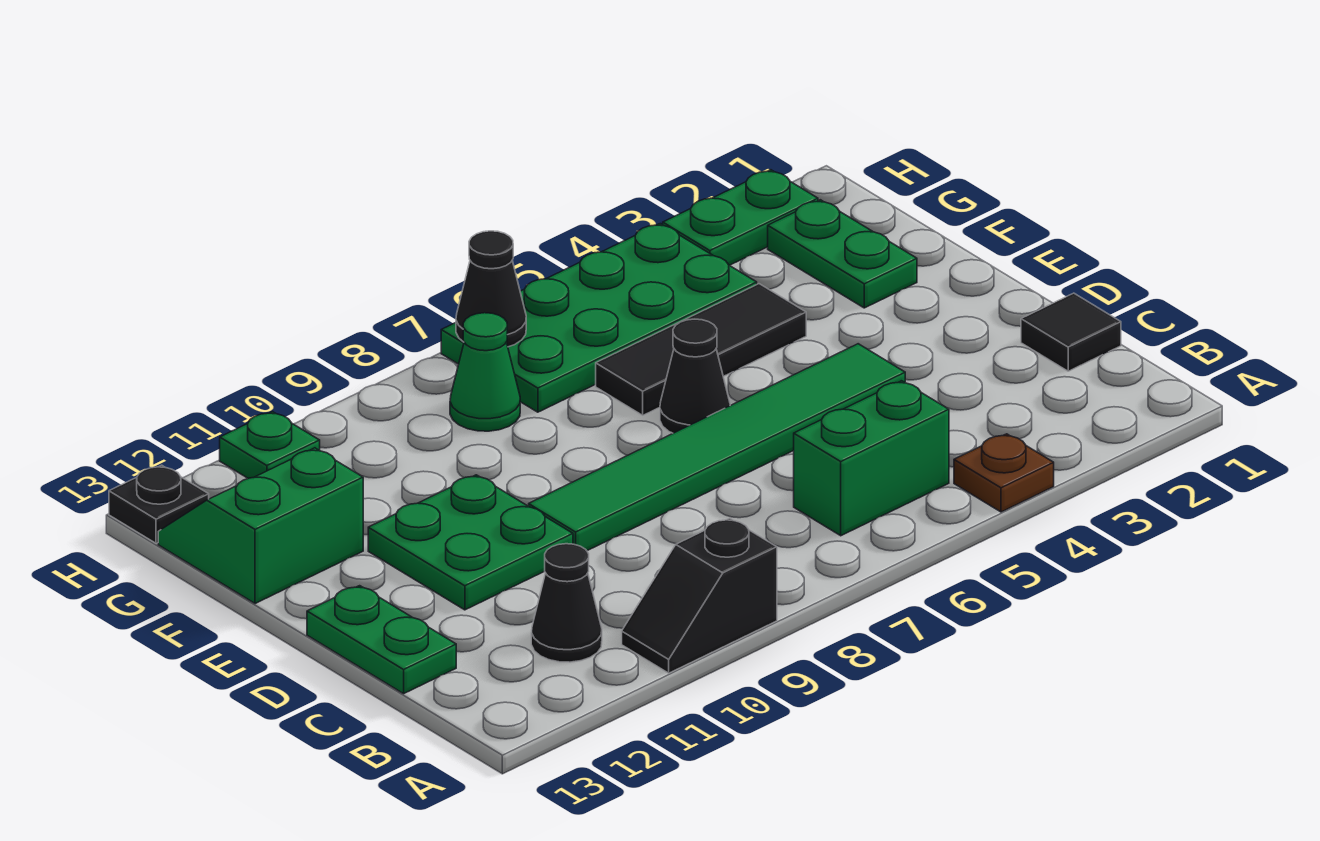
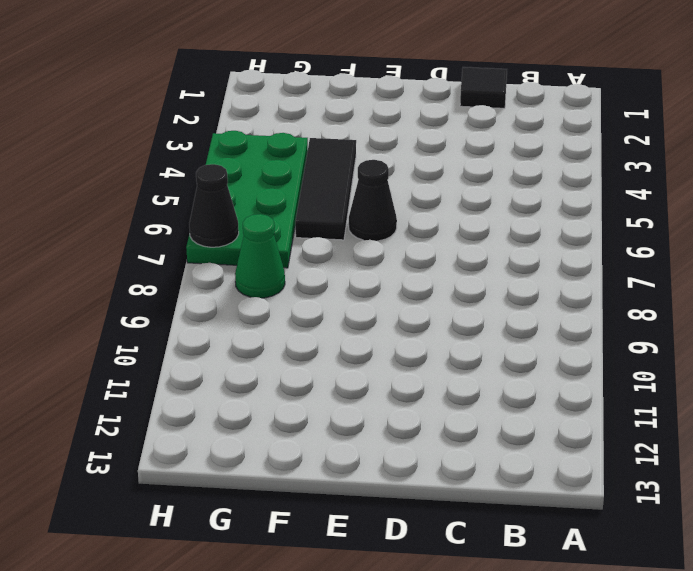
none -> brown 1x1 plate [954,434,1054,512]
none -> black 1x2 slope [622,518,777,673]
none -> green 1x2 brick [794,381,949,536]

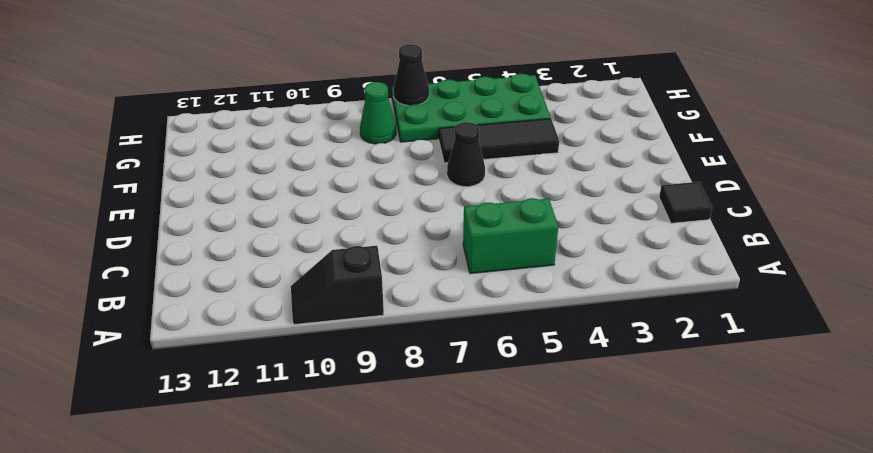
none -> brown 1x1 plate [954,434,1054,512]
none -> black 1x1 cone [531,544,602,662]
none -> green 1x2 plate [307,586,456,694]

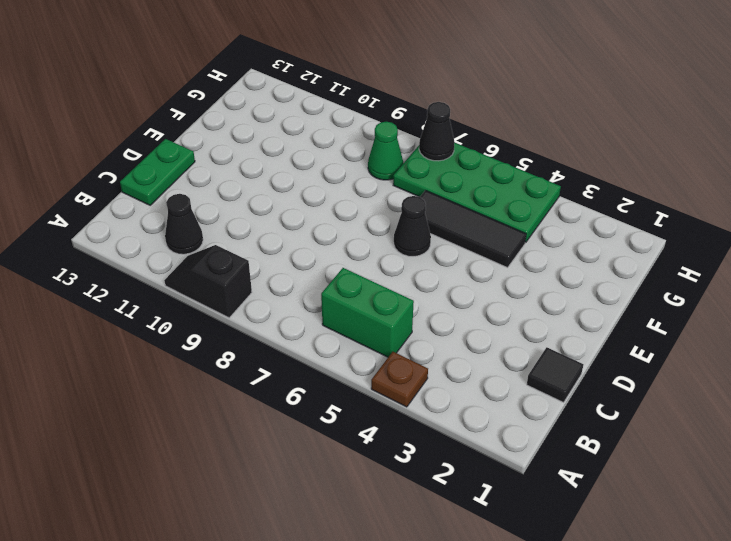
none -> green 1x6 tile [529,344,905,551]
none -> green 2x2 plate [368,475,573,610]
none -> green 1x2 plate [768,200,917,308]

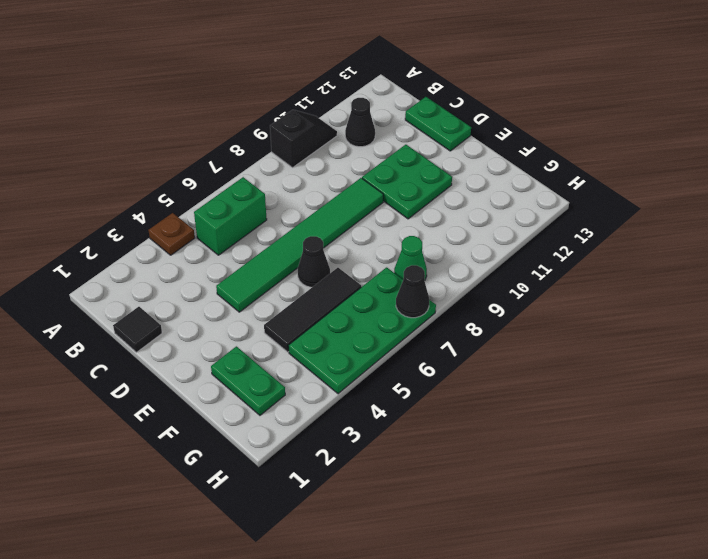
none -> green 2x2 slope [158,448,363,604]
none -> green 1x2 plate [663,170,818,265]
none -> green 1x1 plate [220,412,320,478]

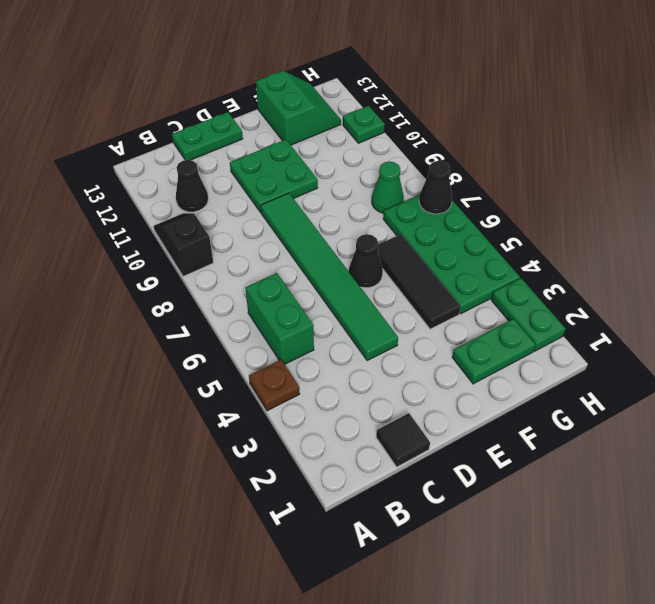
none -> black 1x1 plate [109,465,209,543]

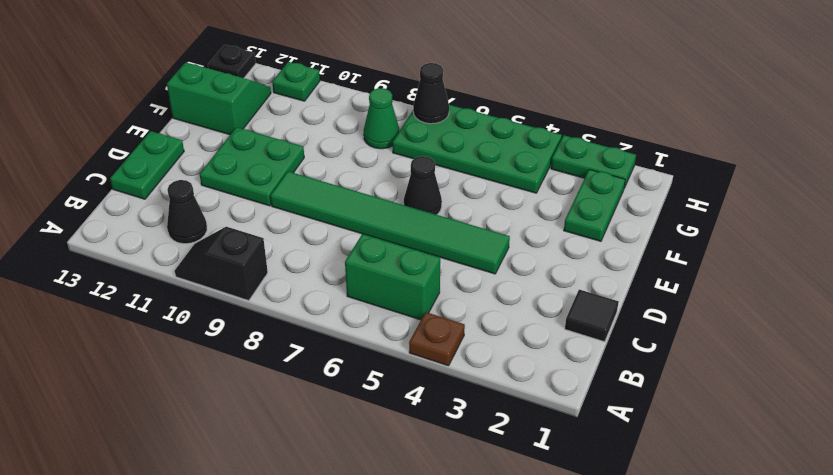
none -> black 1x3 tile [596,284,806,415]

